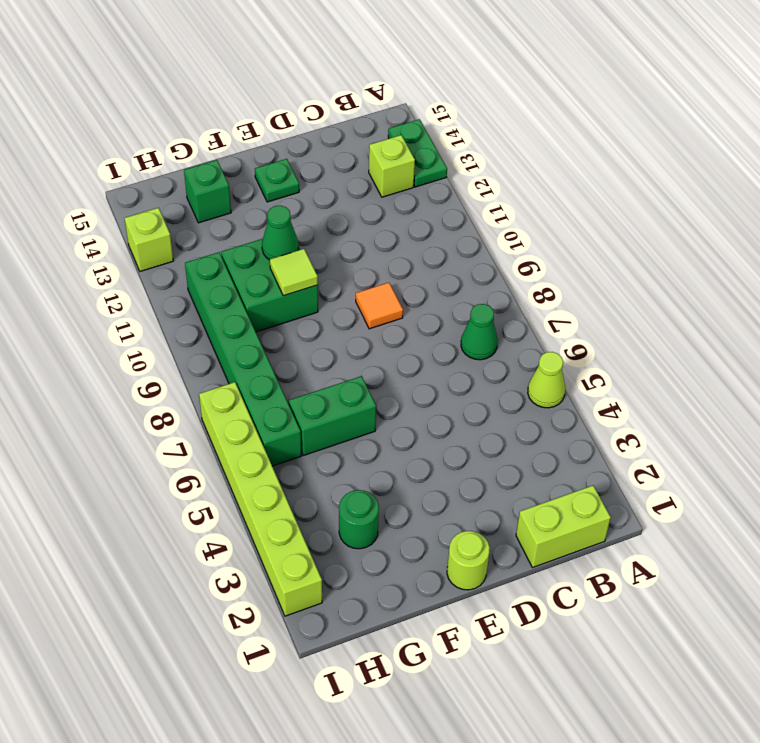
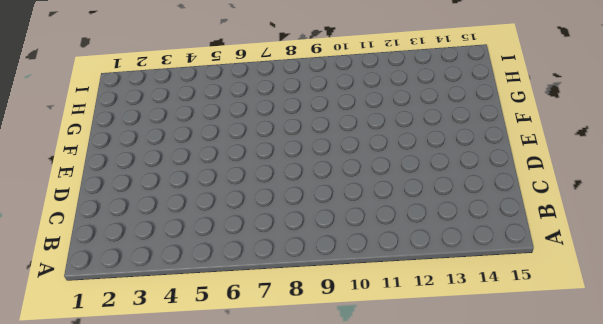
none -> lime 1x1 cone [528,352,565,408]
none -> green 1x2 plate [388,119,447,187]
none -> lime 1x2 brick [516,486,611,568]

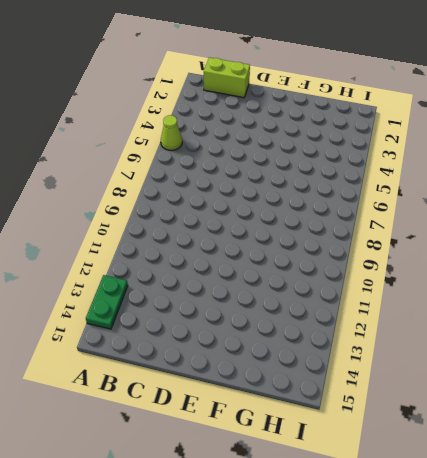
none -> green 1x1 cone [461,304,498,360]
none -> lime 1x1 brick [369,135,415,197]
none -> orange 1x1 tile [356,283,403,329]

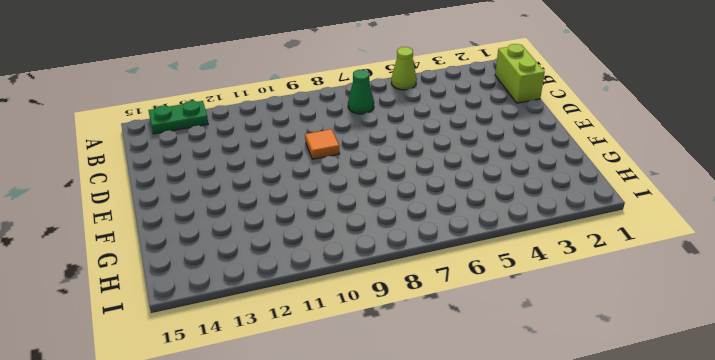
none -> lime 1x1 brick [369,135,415,197]
none -> lime 1x1 round brick [447,531,490,590]
none -> green 1x1 plate [255,159,299,202]

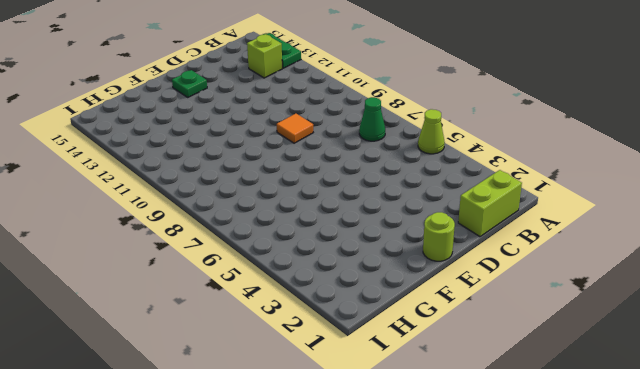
none -> green 1x2 brick [289,376,376,456]
none -> green 2x2 brick [221,239,318,332]
none -> green 1x1 round brick [339,490,379,549]

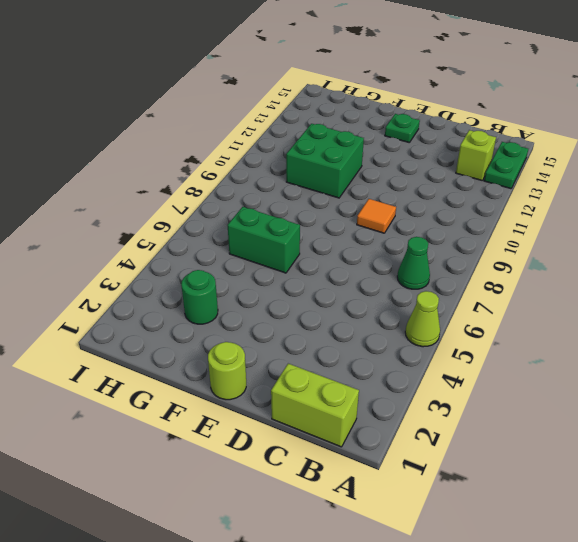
none -> green 1x1 brick [184,160,231,223]
none -> green 1x6 brick [185,252,302,466]
none -> lime 1x6 brick [199,382,322,616]

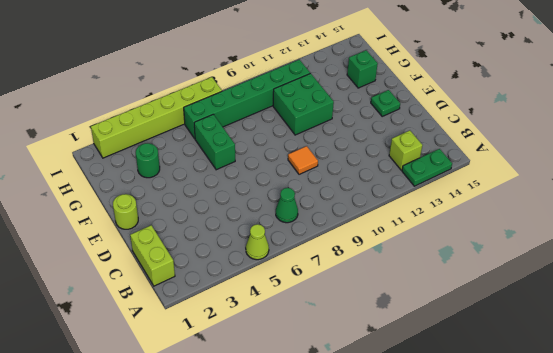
none -> lime 1x1 brick [125,208,173,271]
none -> lime 1x1 tile [270,249,318,296]
none -> green 1x1 cone [262,206,298,260]

